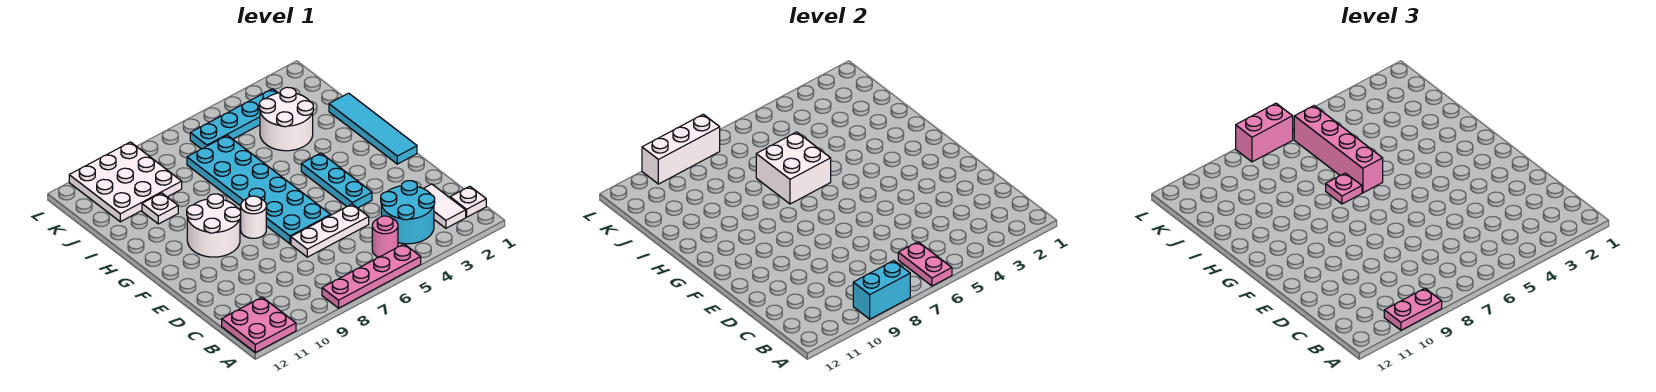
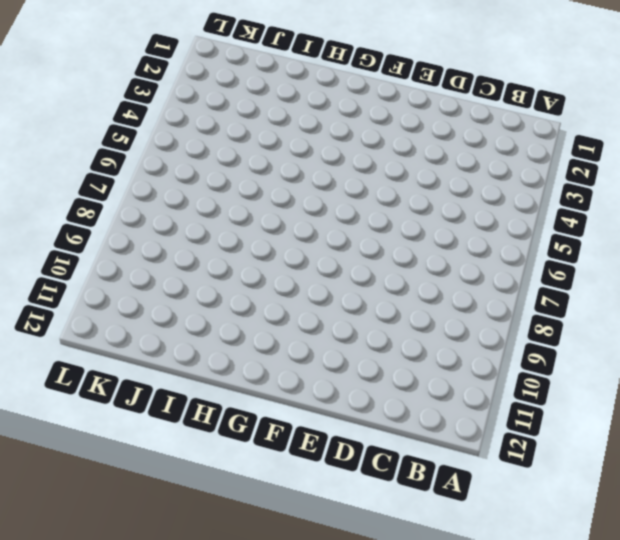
none -> pink 1x4 plate [322,244,421,308]
none -> pink 2x2 plate [222,297,296,353]
none -> white 1x1 plate [450,186,486,217]

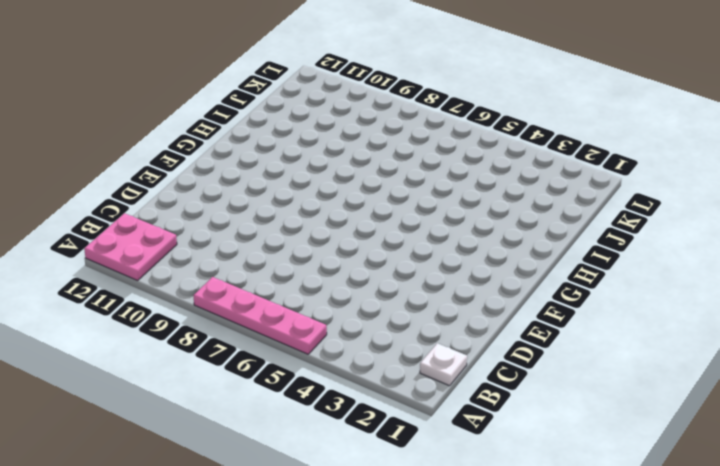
none -> white 1x2 tile [424,184,466,228]
none -> cyan 2x2 round brick [381,181,435,244]
none -> pink 1x1 round brick [372,216,398,257]

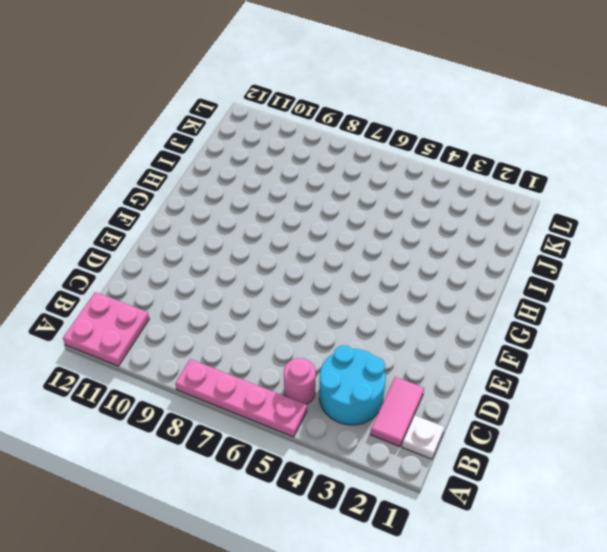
pink 1x2 tile [370,377,424,446] -> white 1x2 tile [424,184,466,228]
none -> white 1x3 plate [291,204,369,257]
none -> cyan 1x3 plate [301,153,372,208]
none -> cyan 2x6 plate [187,135,331,244]

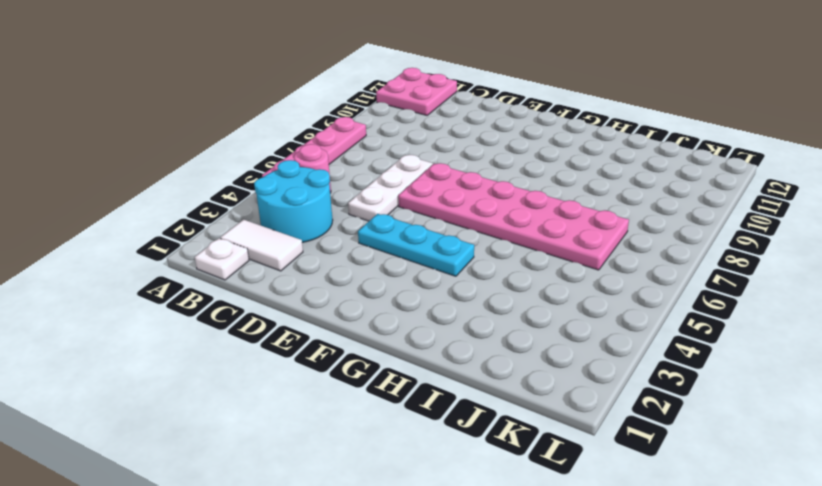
pink 2x6 plate [398,163,629,270] -> cyan 2x6 plate [187,135,331,244]
none -> cyan 1x4 tile [329,93,417,164]
none -> white 1x1 round brick [241,196,266,238]
none -> white 2x2 round brick [187,194,241,257]

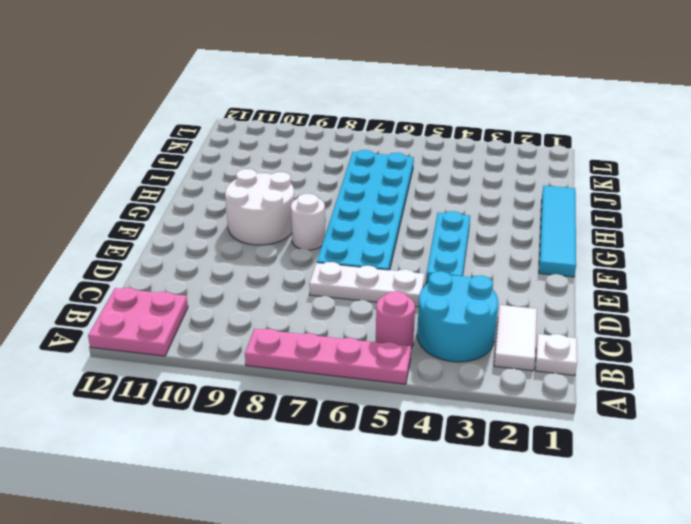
none -> white 2x2 round brick [259,87,313,151]
none -> white 1x1 plate [142,193,178,224]
none -> white 3x3 plate [69,142,182,222]

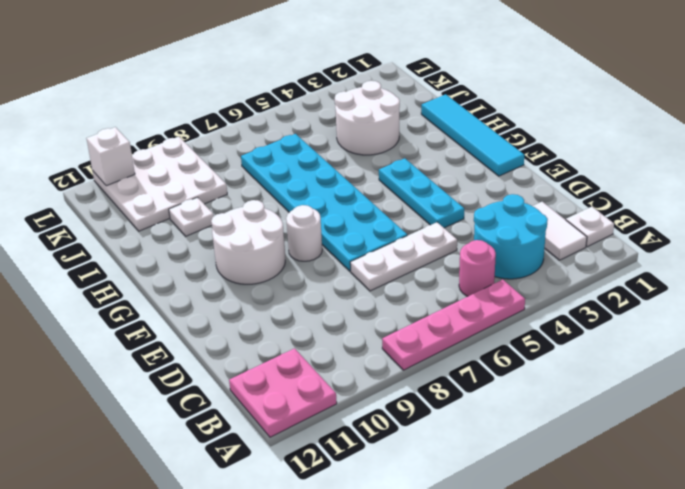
white 1x1 brick [86,127,135,186] -> none
none -> cyan 1x4 plate [190,89,277,149]
none -> pink 1x2 plate [898,242,952,286]
none -> cyan 1x2 brick [853,261,910,319]

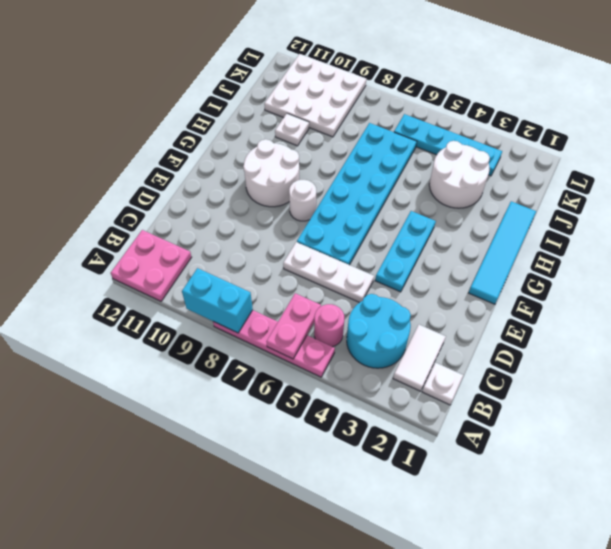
none -> white 2x2 brick [756,132,831,204]
none -> white 1x3 brick [642,114,720,184]
none -> pink 1x2 plate [1384,288,1442,330]

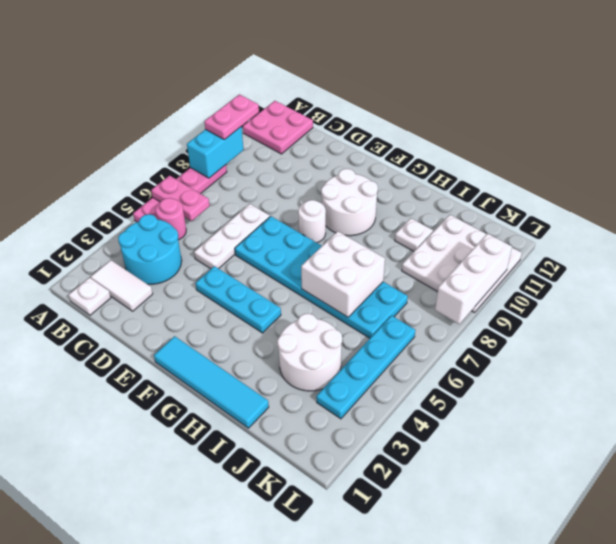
none -> pink 1x4 brick [1294,106,1383,193]
none -> pink 1x1 plate [1326,173,1362,204]
none -> pink 1x2 brick [1236,103,1293,162]

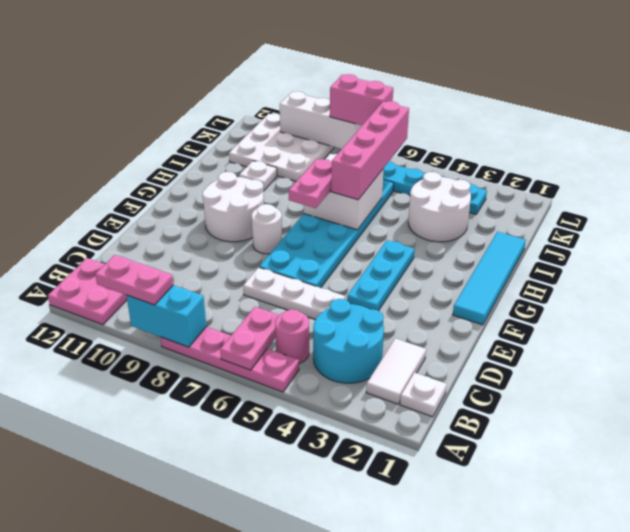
pink 1x2 plate [289,159,332,208] -> pink 1x1 plate [1326,173,1362,204]

